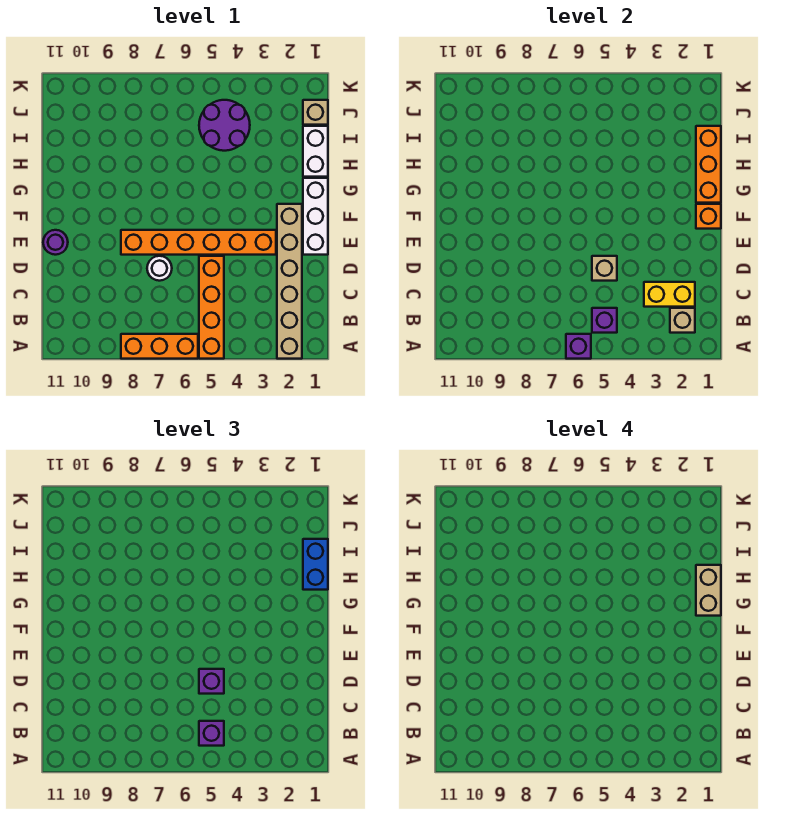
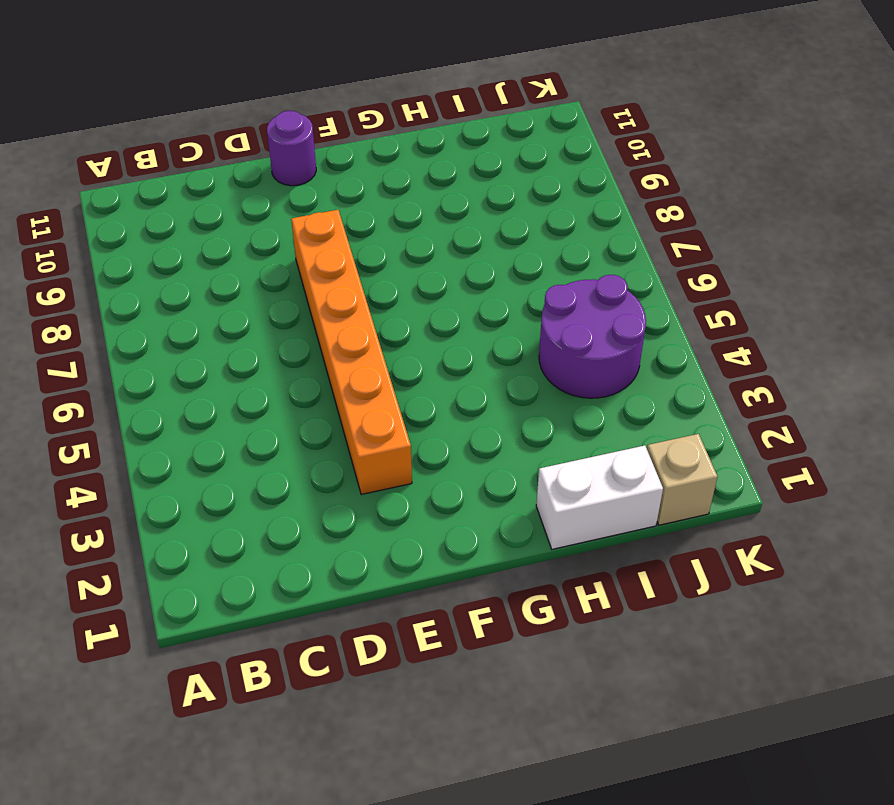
none -> tan 1x6 brick [277,204,302,359]
none -> orange 1x4 brick [199,256,224,359]
none -> orange 1x3 brick [121,334,198,359]

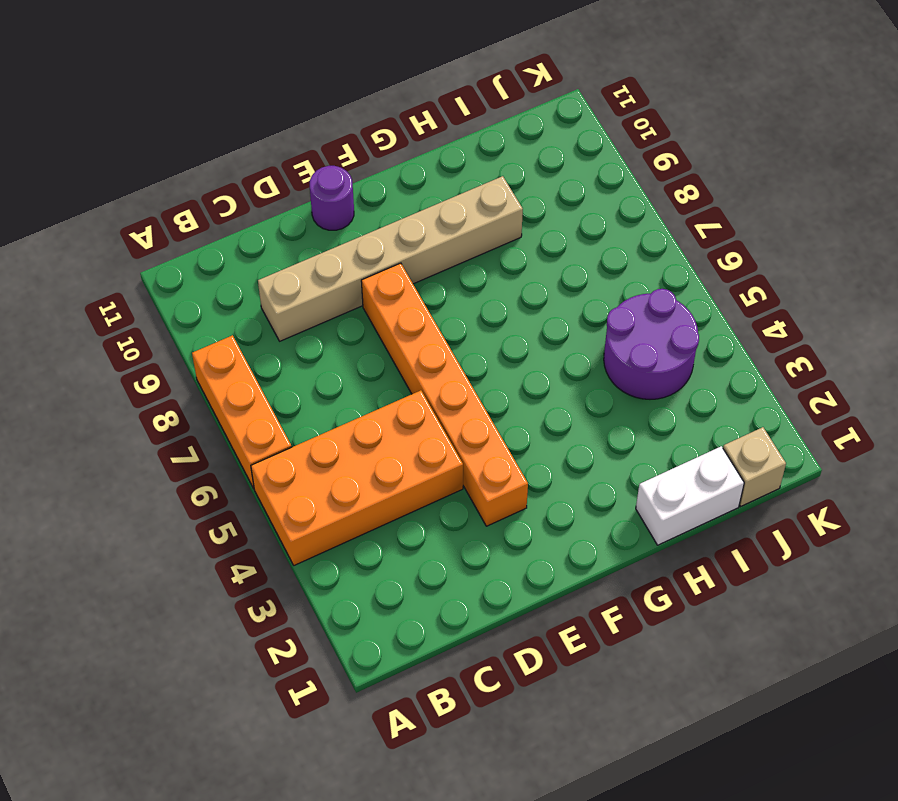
orange 2x4 brick [251,390,463,565] -> orange 1x4 brick [199,256,224,359]
tan 1x6 brick [258,176,523,341] -> tan 1x6 brick moved to [277,204,302,359]
none -> white 1x1 round brick [147,256,172,281]
none -> white 1x3 brick [303,178,328,255]
none -> purple 1x1 brick [566,334,591,359]

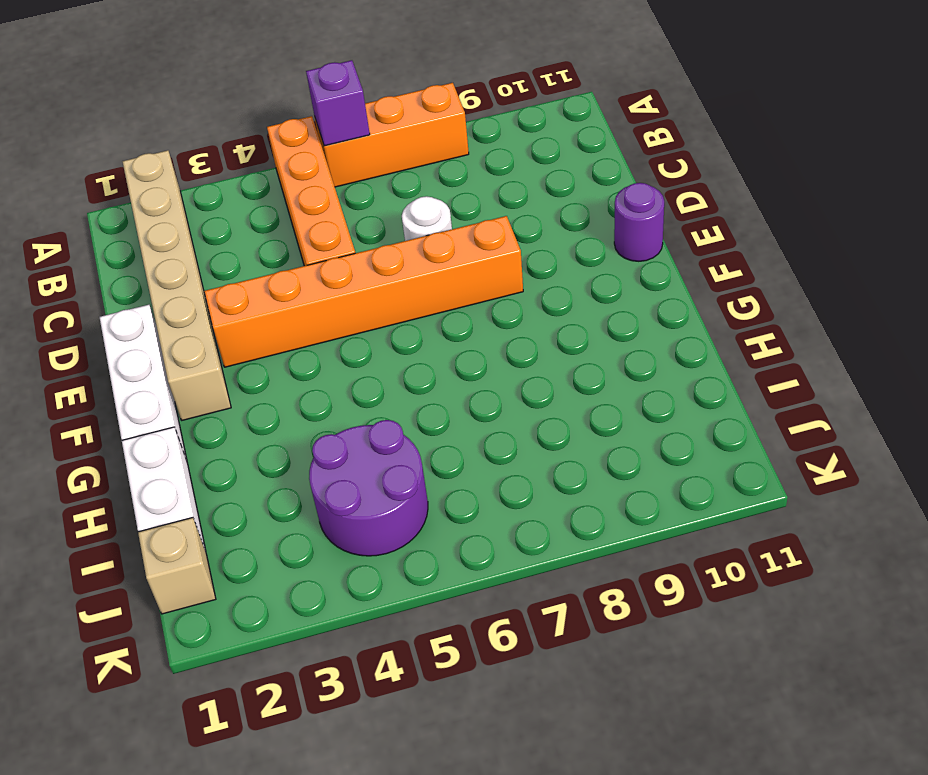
none -> tan 1x1 brick [670,308,695,333]
none -> purple 1x1 brick [592,308,617,333]
none -> yellow 1x2 brick [644,282,695,307]

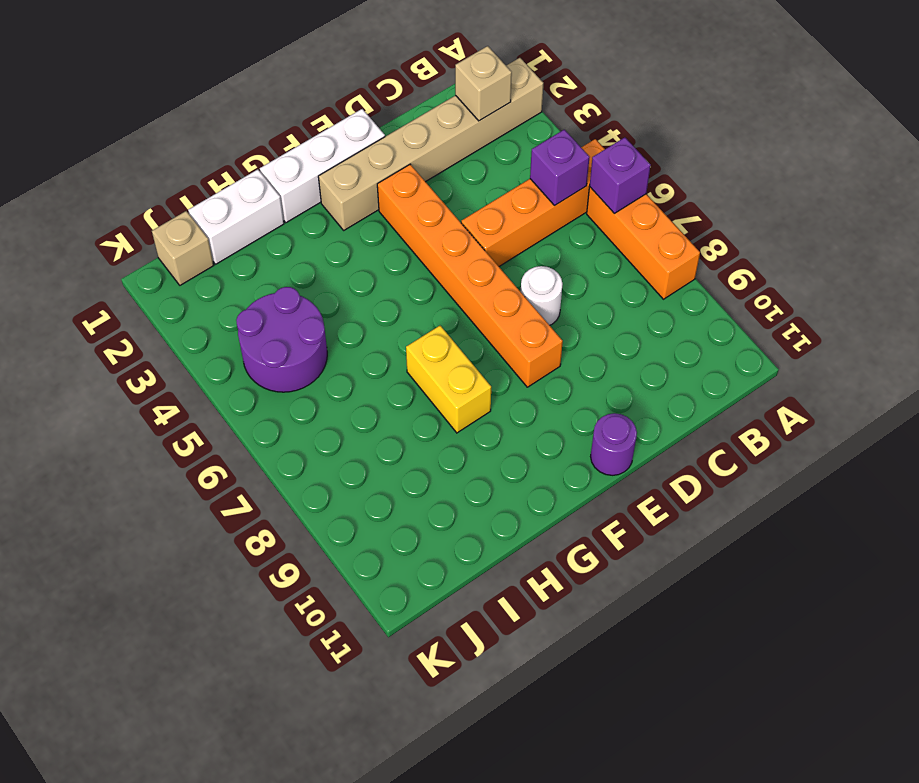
yellow 1x2 brick [406,326,491,433] -> yellow 1x2 brick moved to [644,282,695,307]
none -> tan 1x1 brick [592,256,617,281]
none -> orange 1x1 brick [696,204,721,229]
none -> orange 1x3 brick [696,126,721,203]

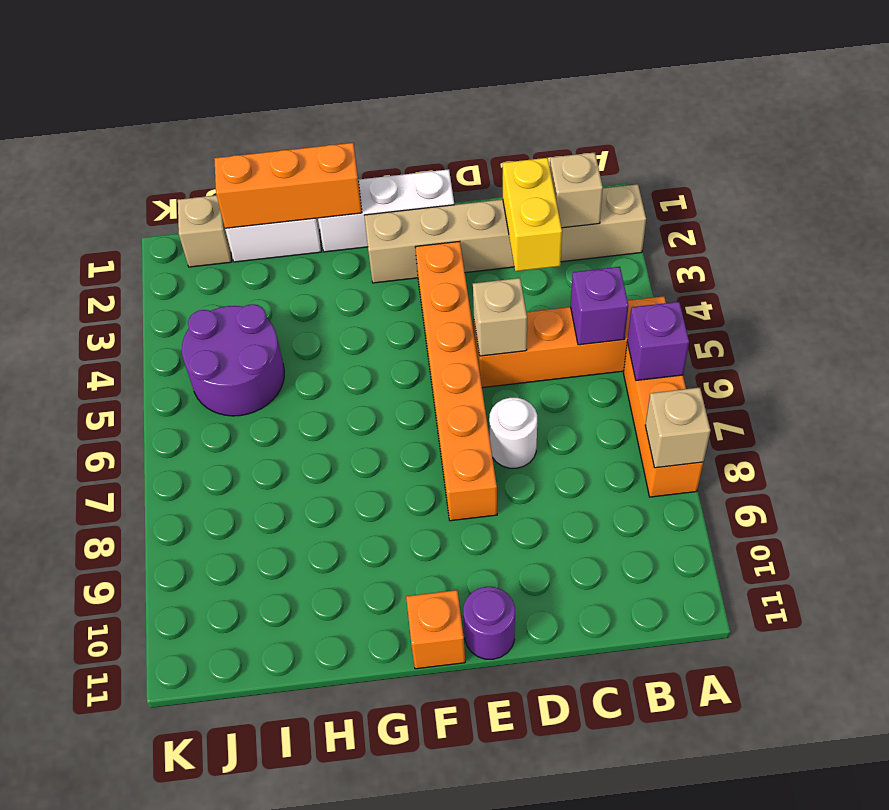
tan 1x1 brick [645,388,710,468] -> none
orange 1x1 brick [406,590,465,669] -> orange 1x1 brick moved to [696,204,721,229]
none -> purple 1x1 brick [199,721,224,746]
none -> purple 1x1 brick [199,669,224,694]
none -> blue 1x2 brick [303,539,328,590]

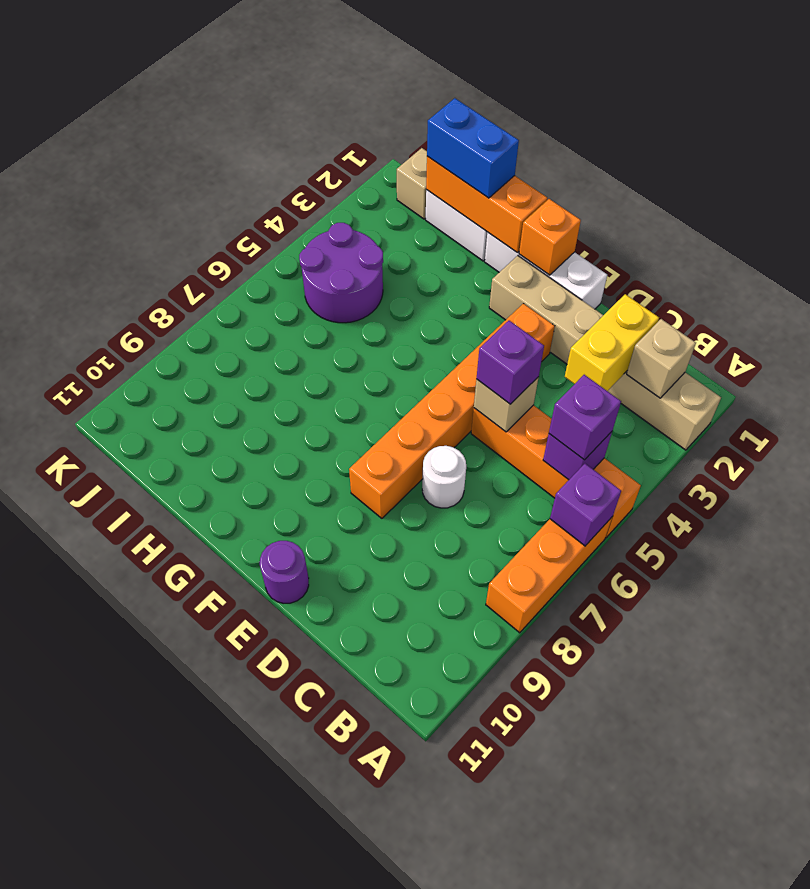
none -> tan 1x2 brick [696,565,721,616]

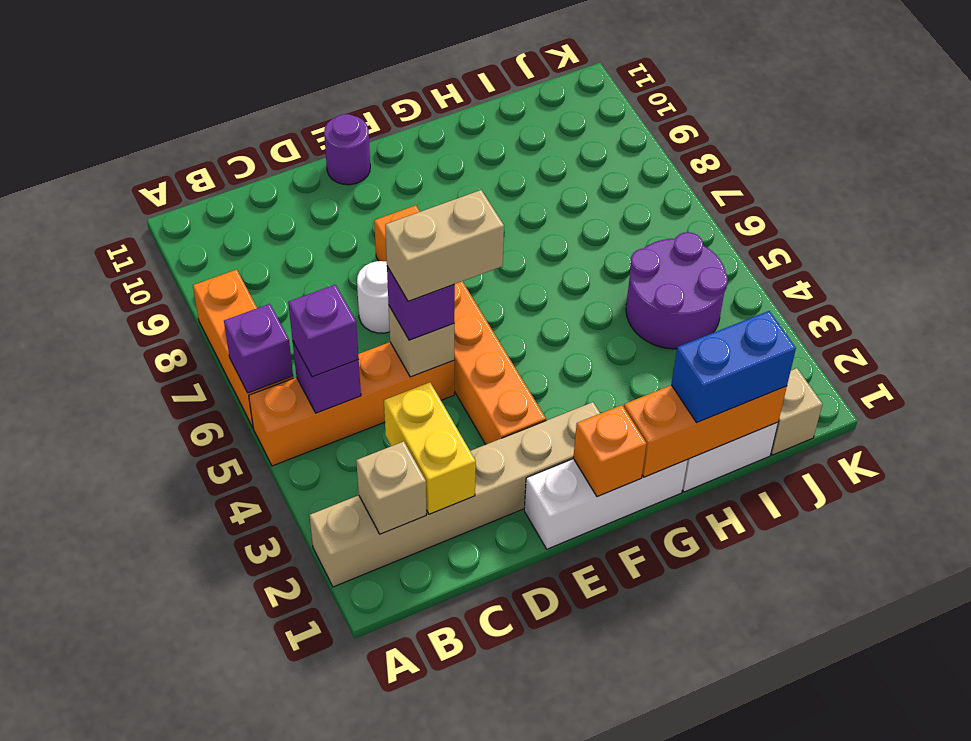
tan 1x2 brick [385,190,504,301] -> tan 1x2 brick moved to [696,565,721,616]

